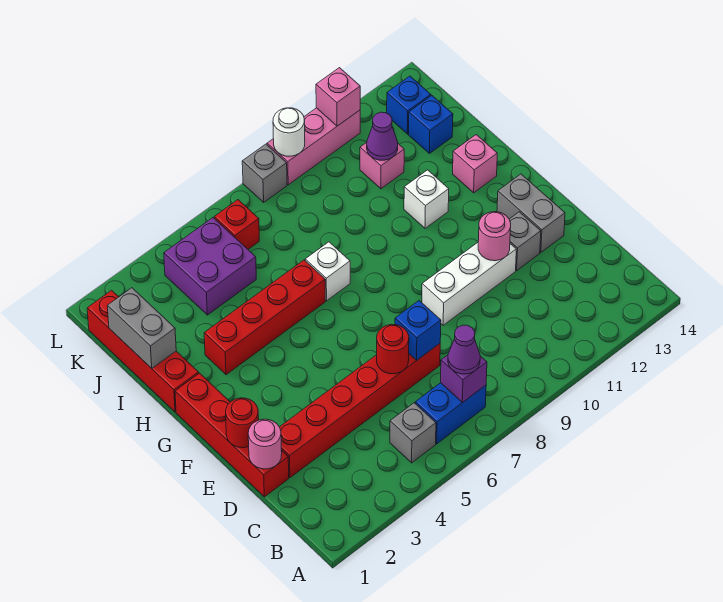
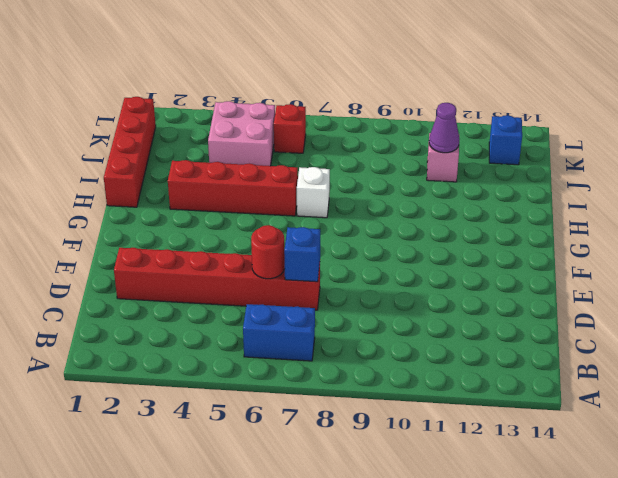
pink 2x2 brick [208,101,275,166] -> purple 2x2 brick [164,218,256,315]
none -> grey 1x1 brick [390,403,436,463]
none -> red 1x4 brick [175,373,289,497]
none -> white 1x3 brick [422,243,516,325]
none -> grey 1x1 brick [509,212,541,270]

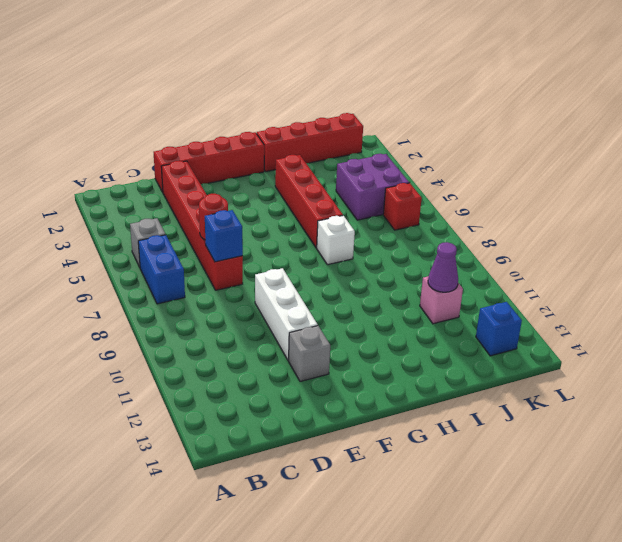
none -> grey 1x2 brick [497,174,565,252]
none -> white 1x1 brick [404,170,449,228]
none -> pink 1x1 brick [453,135,497,193]
none -> blue 1x1 brick [409,96,453,153]

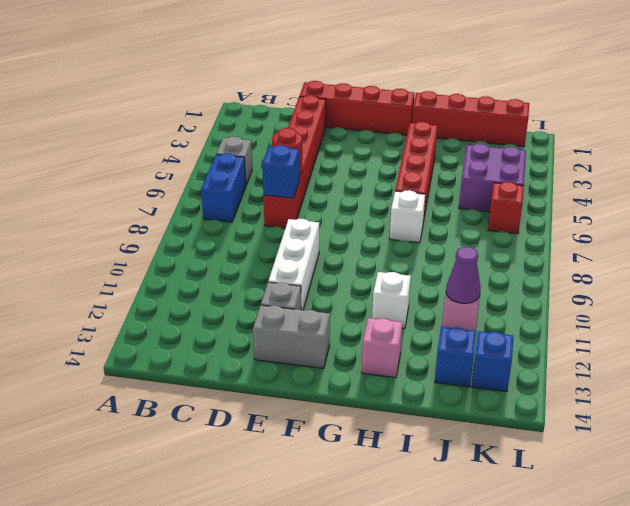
none -> grey 1x1 brick [242,144,287,202]
none -> pink 1x3 brick [267,108,360,185]
none -> purple 1x1 brick [441,355,487,403]
none -> pink 1x1 round brick [248,419,282,469]

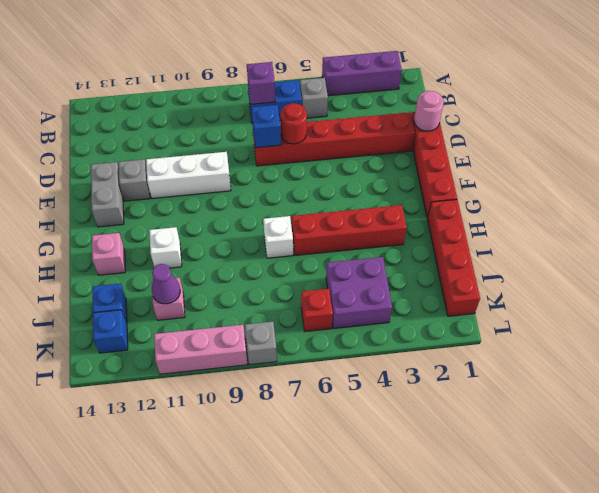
purple 1x3 brick [322,51,402,96] -> none
none -> red 1x1 round brick [226,398,259,448]
none -> pink 1x1 round brick [478,212,511,261]
none -> grey 1x2 brick [107,288,176,368]
none -> white 1x1 round brick [273,108,305,156]

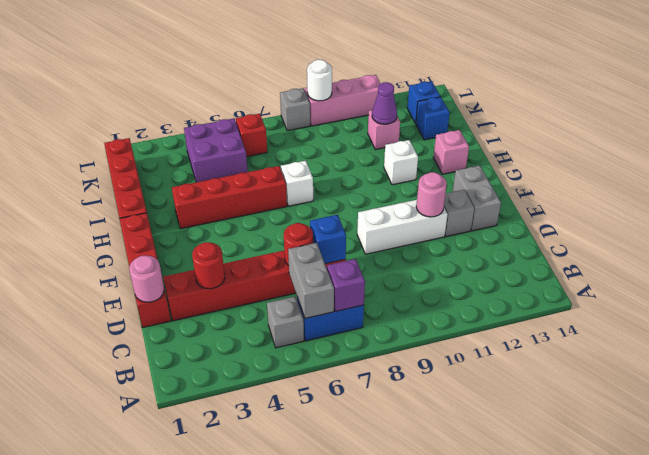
grey 1x2 brick [288,243,334,318] -> grey 1x2 brick moved to [107,288,176,368]
red 1x1 round brick [192,242,225,289] -> red 1x1 round brick moved to [226,398,259,448]
none -> pink 1x1 brick [316,68,360,126]
none -> purple 1x1 cone [448,325,480,374]

